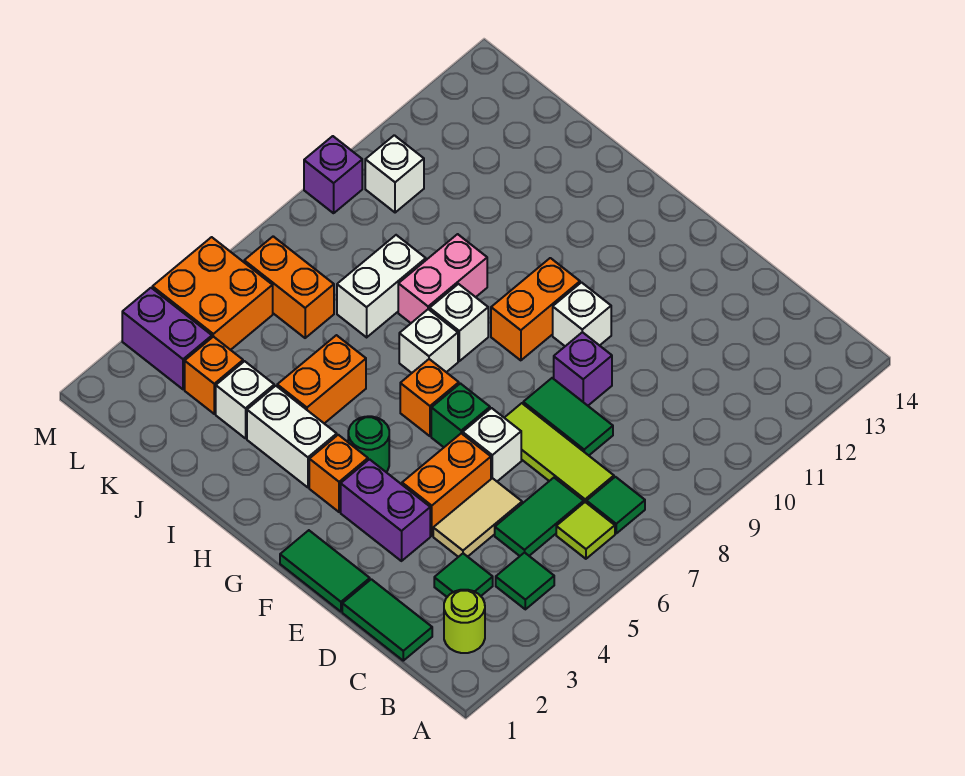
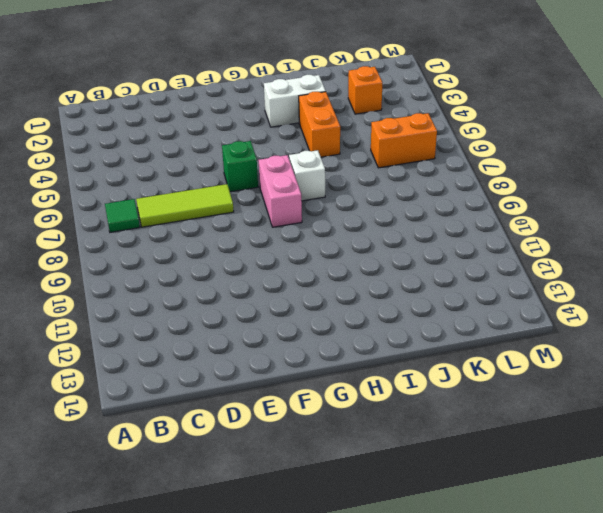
pink 1x2 brick [259,155,302,227] -> pink 1x2 brick moved to [398,234,487,323]
none -> lime 1x1 round brick [444,590,485,653]
none -> green 1x1 tile [496,552,554,609]
none -> lime 1x1 tile [556,502,615,559]
none -> green 1x2 tile [342,579,432,661]

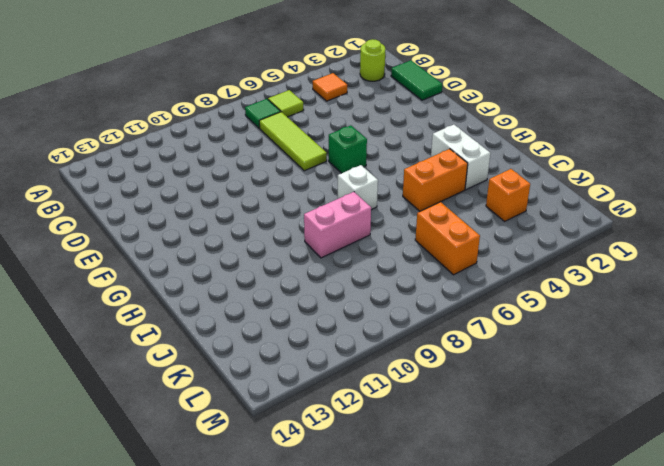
orange 1x1 tile [313,73,347,101] -> green 1x1 tile [496,552,554,609]
none -> green 1x1 tile [434,553,493,597]
none -> green 1x2 tile [495,478,584,556]
none -> tan 1x2 tile [433,478,522,557]
none -> green 1x2 tile [523,378,613,455]

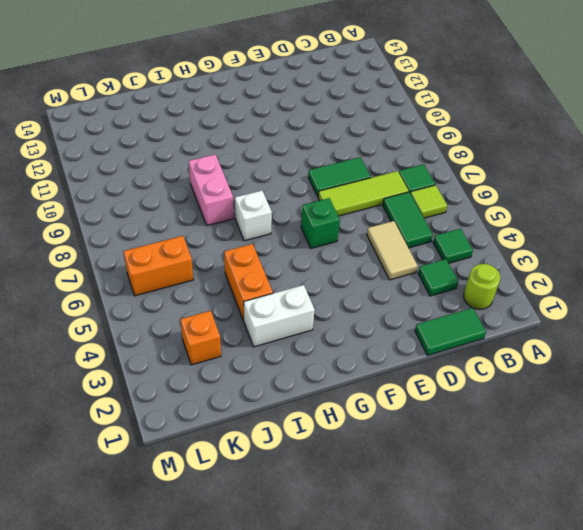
none -> green 1x2 tile [280,530,370,612]
none -> purple 1x2 brick [341,459,430,561]
none -> orange 1x2 brick [402,433,491,536]
none -> white 1x1 brick [463,408,521,481]

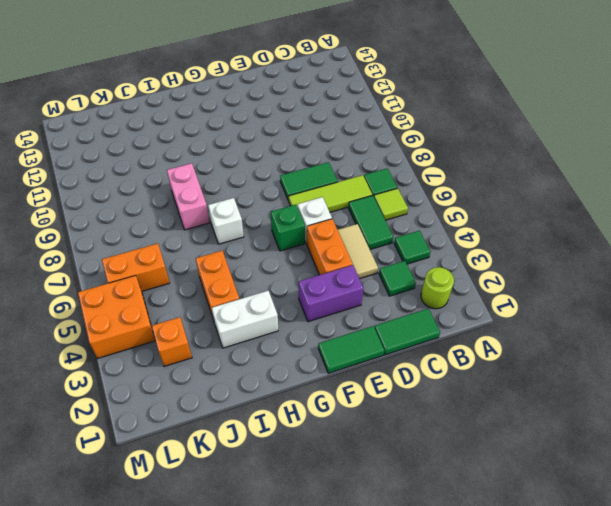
none -> purple 1x1 brick [554,332,612,406]
none -> white 1x1 brick [553,283,611,346]
none -> orange 1x1 brick [309,435,368,512]
none -> green 1x1 round brick [348,416,389,472]

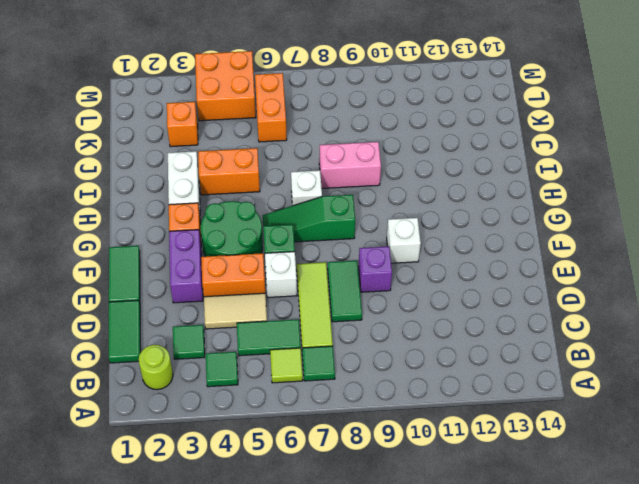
green 2x2 round brick [201,201,263,257] -> green 1x1 round brick [348,416,389,472]
green 1x3 slope [263,195,355,242] -> orange 1x1 brick [400,359,459,436]
none -> orange 1x2 brick [491,258,580,360]
none -> white 1x1 brick [430,284,488,361]
none -> white 1x1 brick [216,361,274,438]
none -> white 1x2 brick [337,235,426,337]

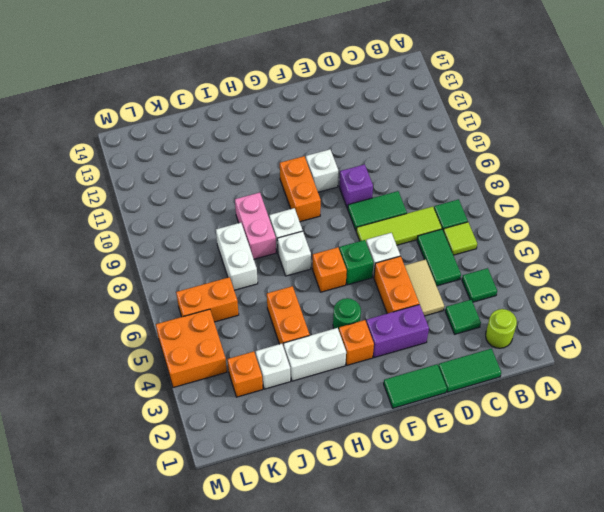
none -> purple 1x2 brick [122,288,212,389]
none -> white 1x1 brick [365,135,424,213]
none -> purple 1x1 brick [304,136,362,213]

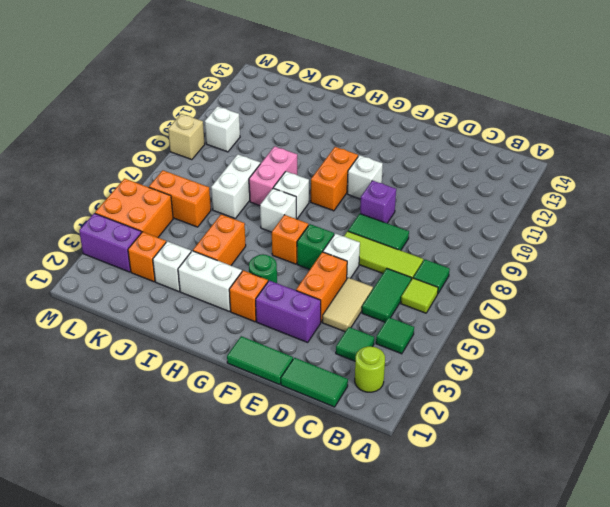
tan 1x1 brick [168,114,205,160] -> purple 1x1 brick [304,136,362,213]

